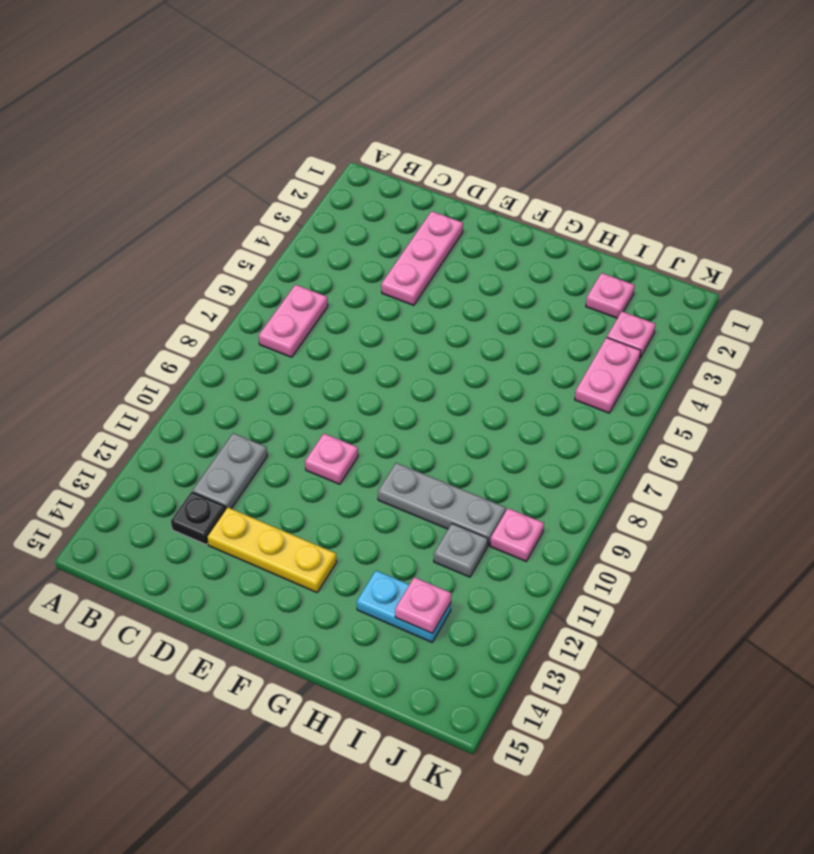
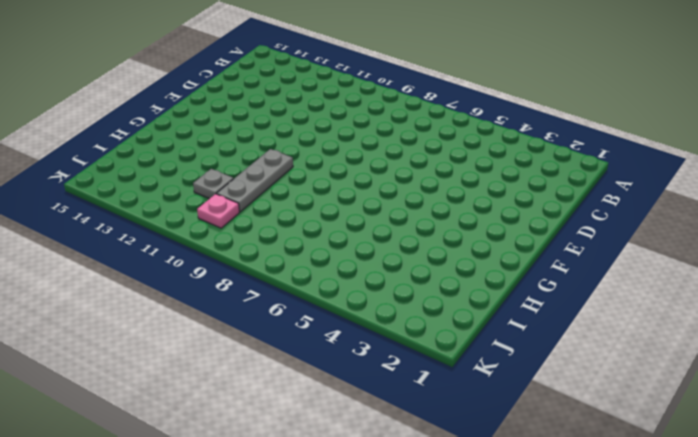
none -> pink 1x2 plate [259,285,328,357]
none -> grey 1x2 plate [192,433,267,509]
none -> black 1x1 plate [171,492,226,545]

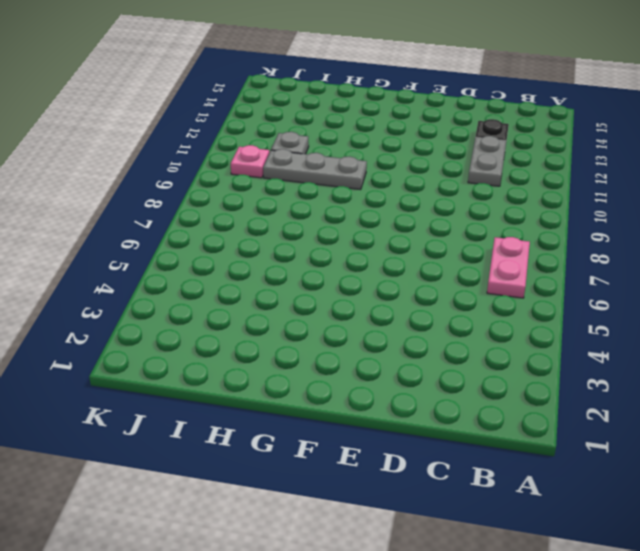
none -> pink 1x3 plate [381,211,463,305]
none -> yellow 1x3 plate [207,507,337,592]
none -> pink 1x1 plate [305,434,358,484]

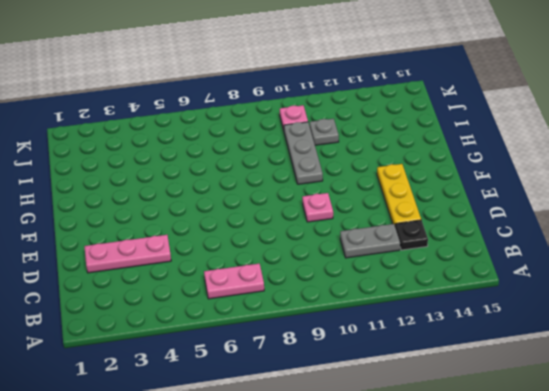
none -> cyan 1x2 plate [357,571,451,642]
none -> pink 1x1 plate [586,273,635,318]
none -> pink 1x1 plate [607,311,655,358]

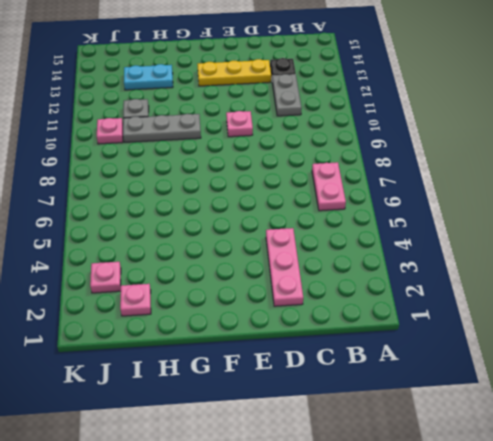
none -> pink 1x2 plate [575,338,641,413]
none -> pink 1x1 plate [395,577,451,633]

